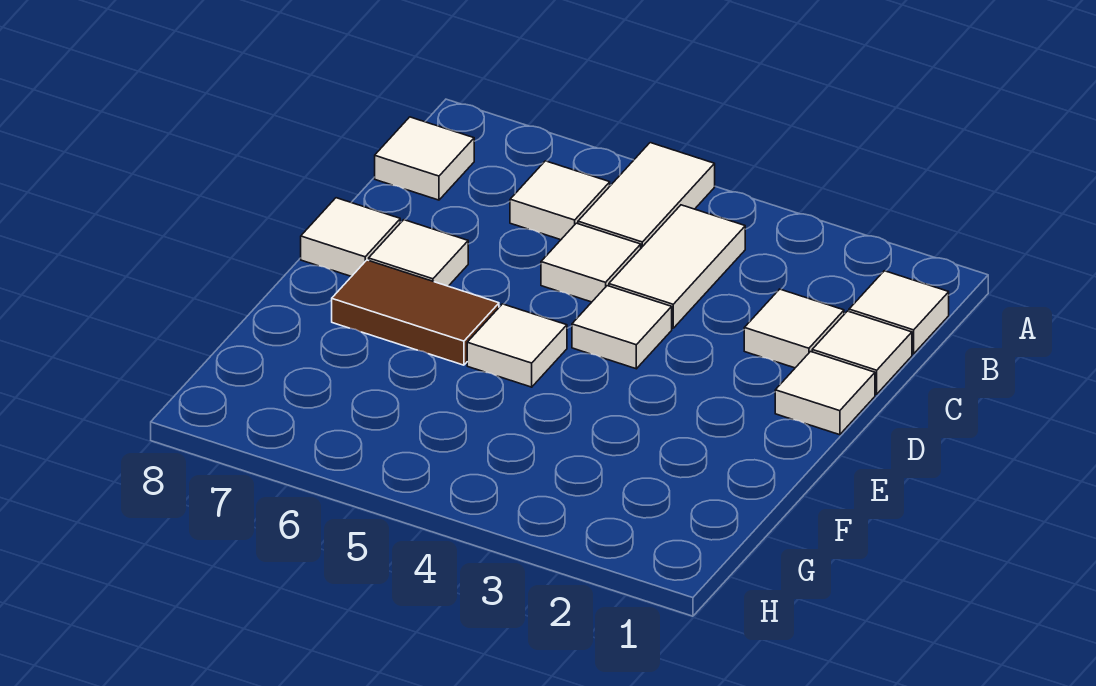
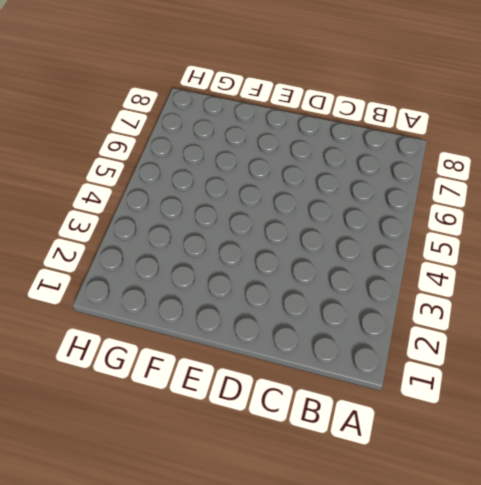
none -> white 1x2 tile [578,143,715,248]
none -> white 1x1 tile [849,271,949,354]
none -> white 1x2 tile [609,205,745,328]

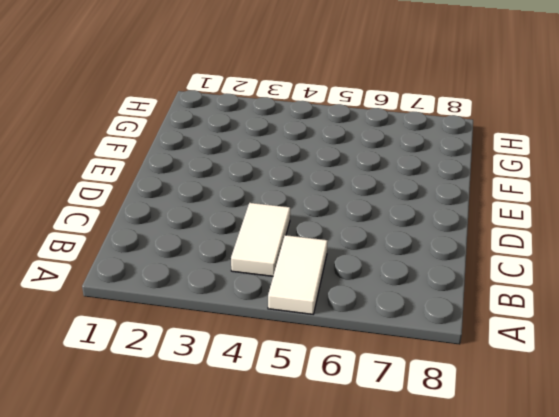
none -> white 1x1 tile [849,271,949,354]
none -> white 1x1 tile [510,161,610,240]
none -> white 1x1 tile [375,117,474,200]

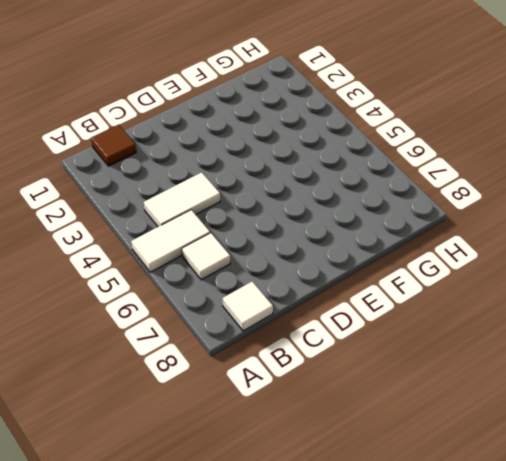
brown 1x1 tile [91,125,136,166] -> white 1x1 tile [849,271,949,354]
none -> white 1x1 tile [812,311,912,394]
none -> white 1x1 tile [744,289,844,368]
none -> white 1x1 tile [541,223,641,302]

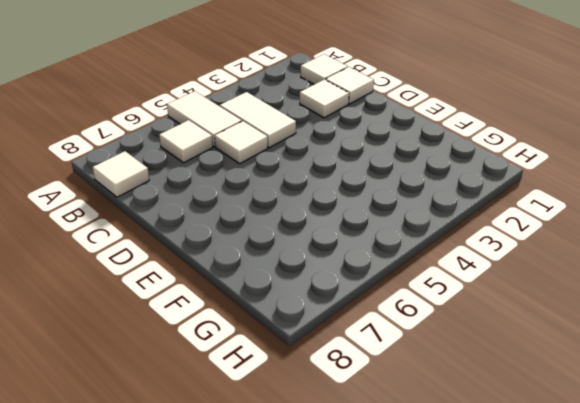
none -> white 1x1 tile [775,352,875,435]
none -> white 1x1 tile [572,286,672,369]
none -> white 1x1 tile [369,220,468,286]

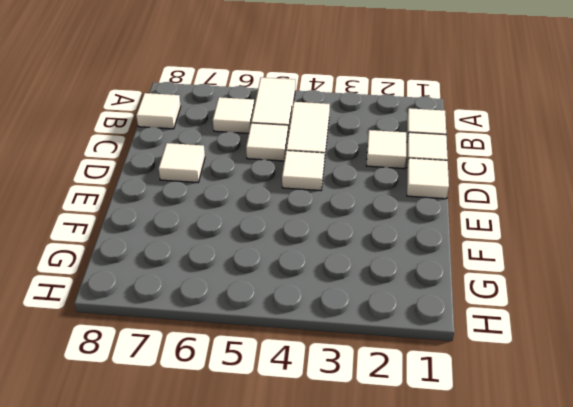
none -> white 1x1 tile [301,198,400,277]
none -> white 1x1 tile [467,304,567,387]
none -> brown 1x2 tile [332,260,499,365]

